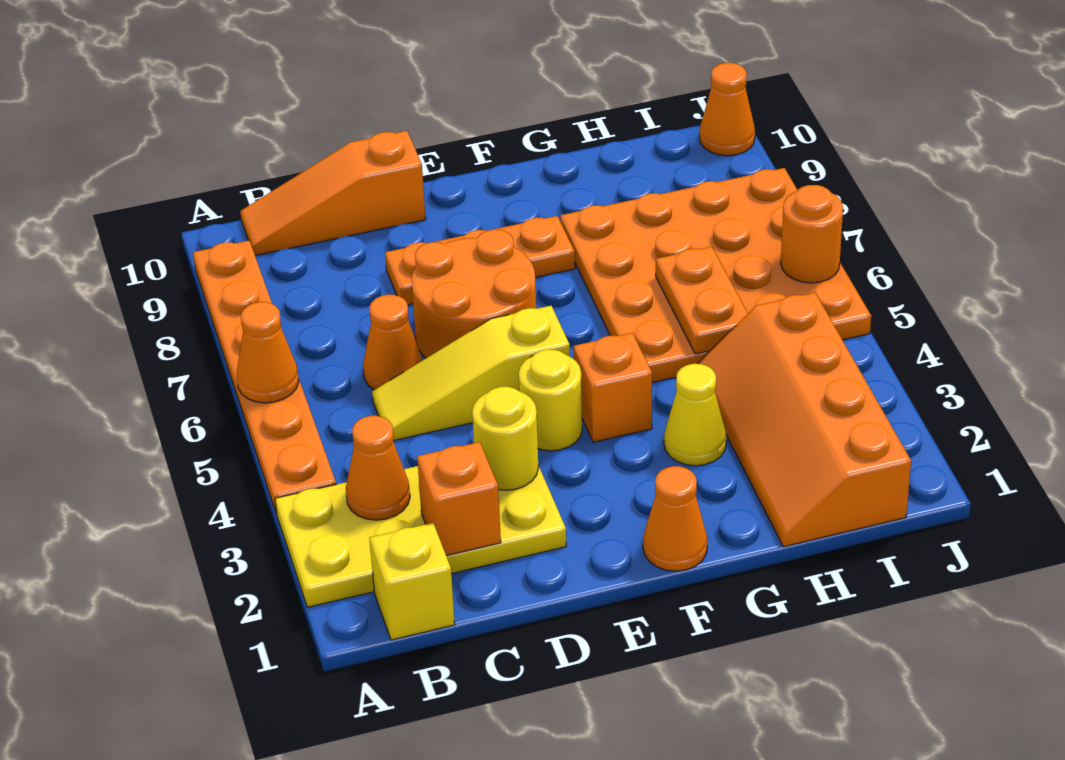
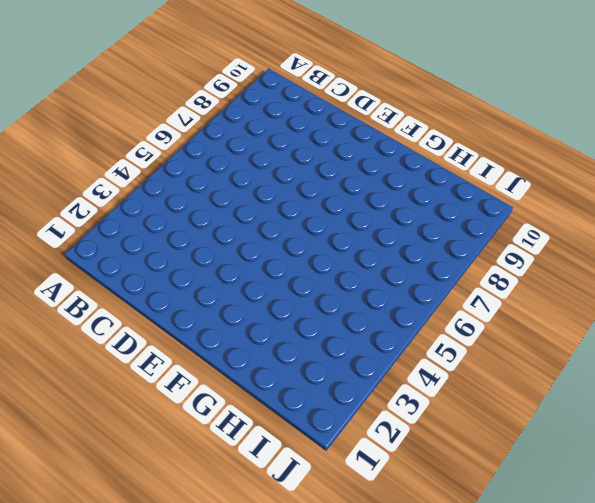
none -> yellow 2x4 plate [275,465,566,607]
none -> orange 1x6 plate [193,240,336,514]
none -> yellow 1x1 brick [370,523,455,640]

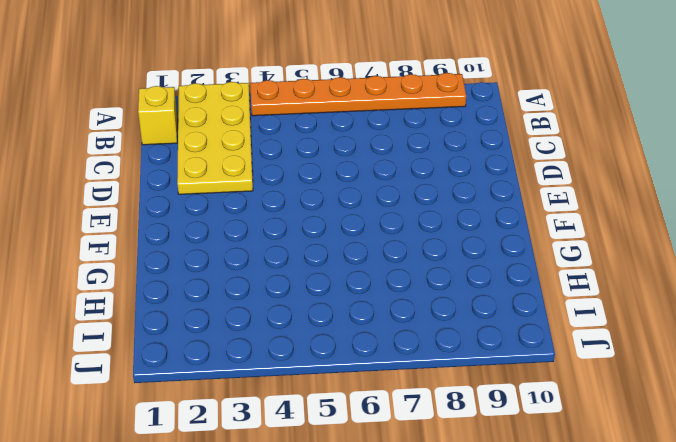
none -> orange 1x3 slope [240,131,426,256]
none -> yellow 1x3 slope [372,306,570,440]
none -> orange 1x1 cone [363,295,423,390]

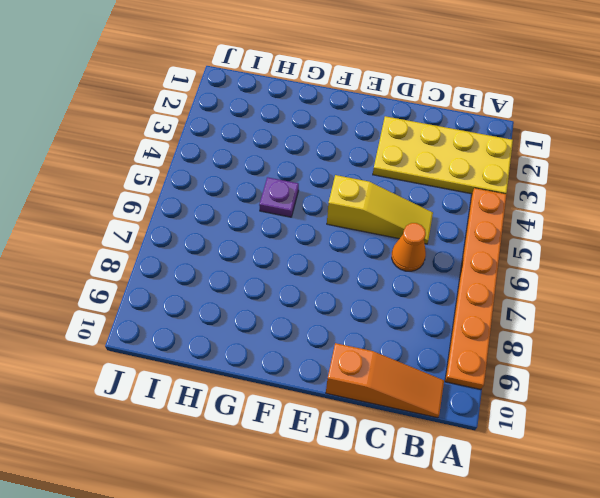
purple 1x1 plate [259,177,299,217] -> orange 4x4 plate [560,168,871,382]
none -> yellow 1x1 brick [370,523,455,640]
none -> orange 2x2 round brick [412,230,536,358]
none -> orange 1x3 plate [385,216,575,305]

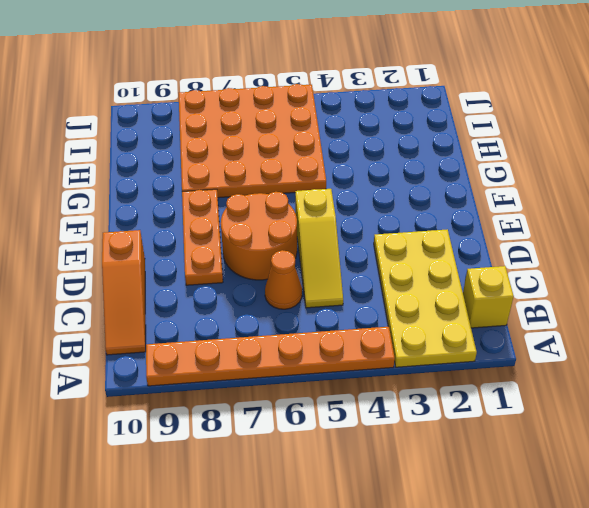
none -> yellow 1x1 round brick [519,349,582,451]
none -> orange 1x1 cone [643,466,708,571]
none -> orange 1x1 brick [574,333,652,442]

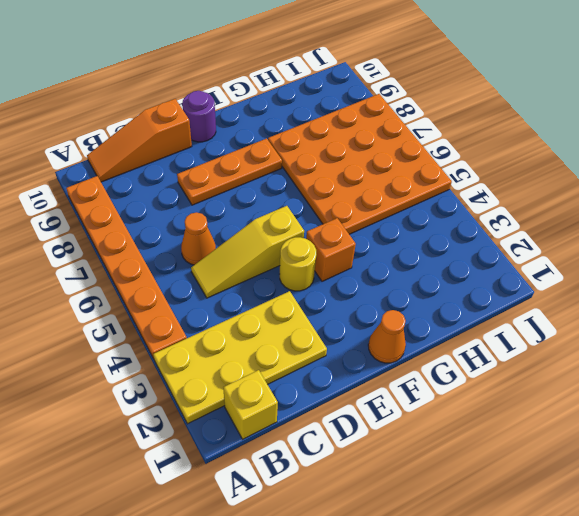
purple 1x1 round brick [182,91,216,142] -> none
none -> orange 2x2 round brick [412,230,536,358]
none -> yellow 1x1 cone [664,364,726,466]
none -> orange 2x4 slope [697,293,911,547]

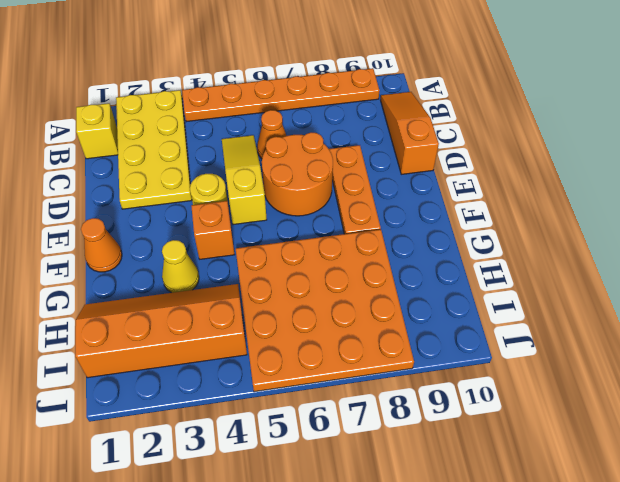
none -> orange 1x1 cone [700,63,755,156]
none -> orange 1x1 cone [237,302,299,403]
none -> orange 1x1 cone [346,416,410,520]

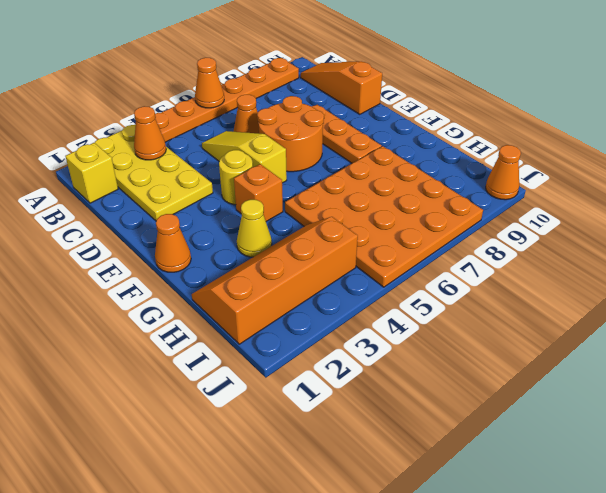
none -> orange 1x1 brick [417,442,501,556]
none -> yellow 1x1 round brick [472,387,538,490]
none -> orange 1x2 plate [656,247,748,354]

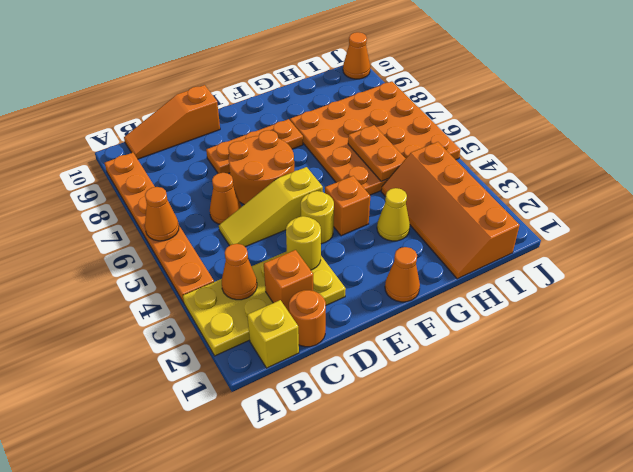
orange 1x1 round brick [289,290,326,347] -> orange 1x1 round brick moved to [781,185,843,283]

